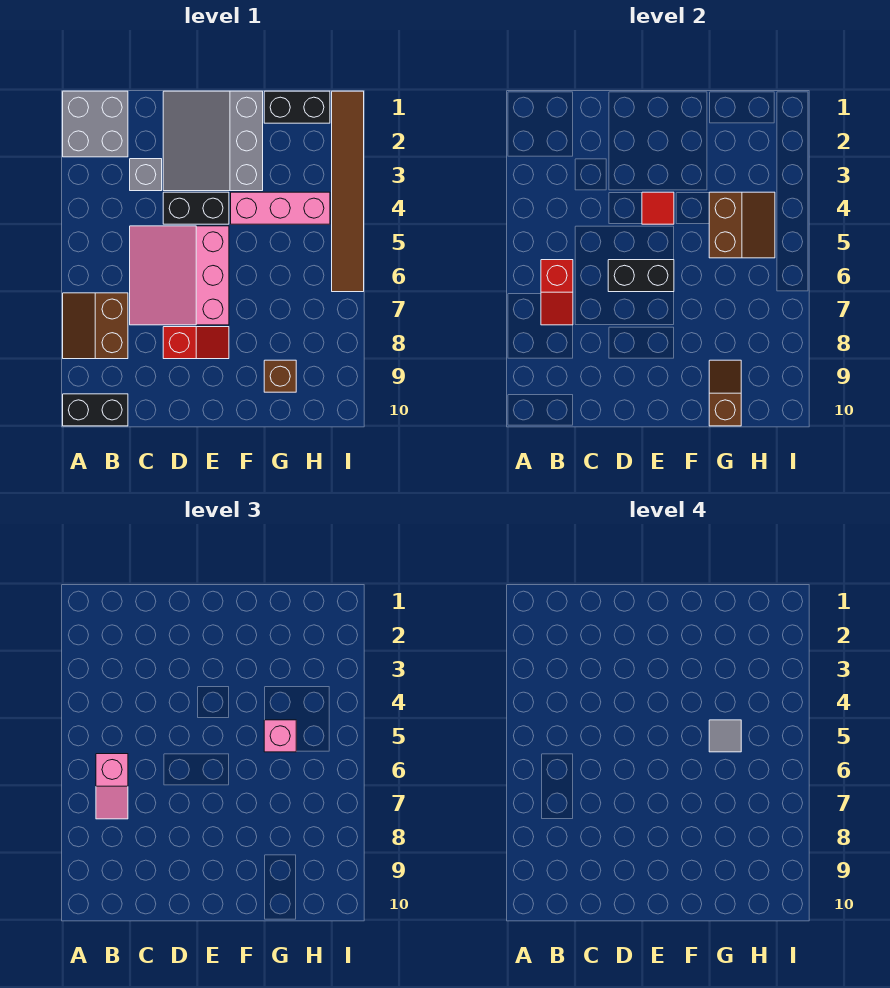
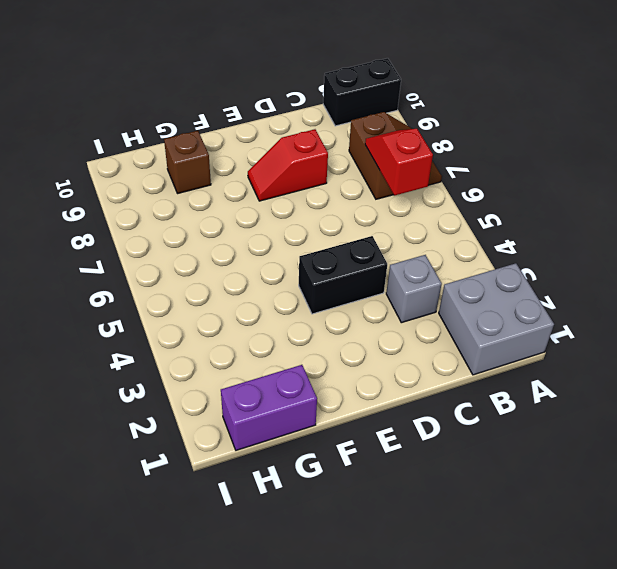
purple 1x2 brick [221,365,317,450] -> black 1x2 brick [264,91,330,123]
none -> pink 3x3 slope [130,226,229,325]
none -> grey 3x3 slope [163,91,263,191]
none -> pink 1x3 brick [231,192,330,224]

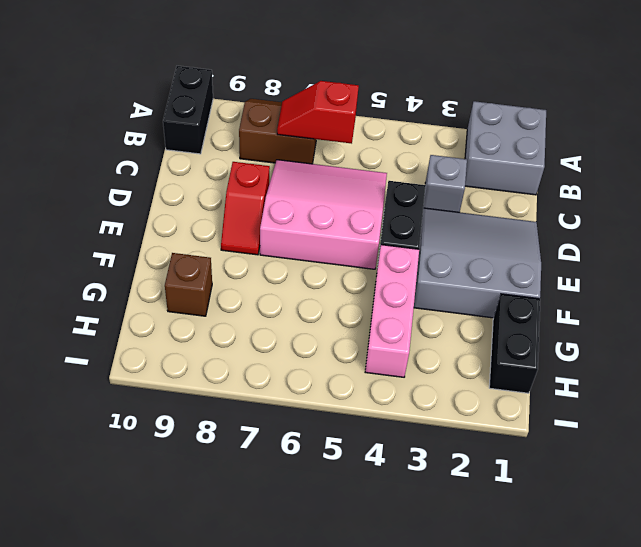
none -> brown 1x6 tile [332,91,364,292]
none -> black 1x2 brick [608,260,674,292]
none -> red 1x1 tile [642,192,674,224]

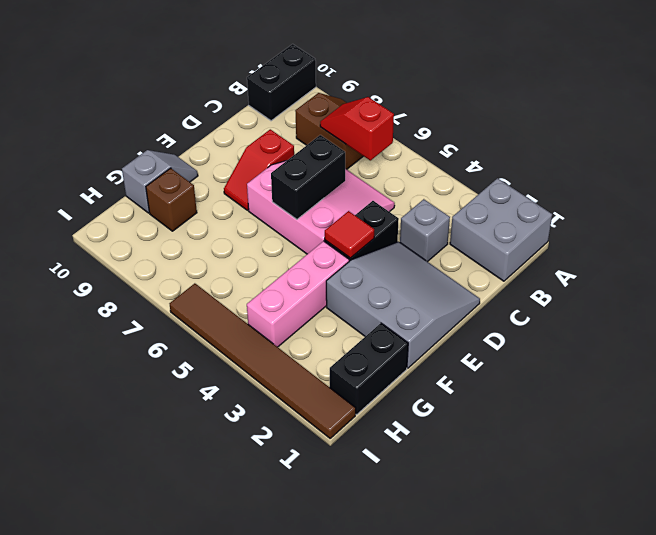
grey 1x2 slope [122,150,198,213] -> none
none -> brown 2x2 slope [709,192,775,258]
none -> brown 1x2 slope [709,360,741,426]
none -> pink 1x2 slope [96,754,128,819]

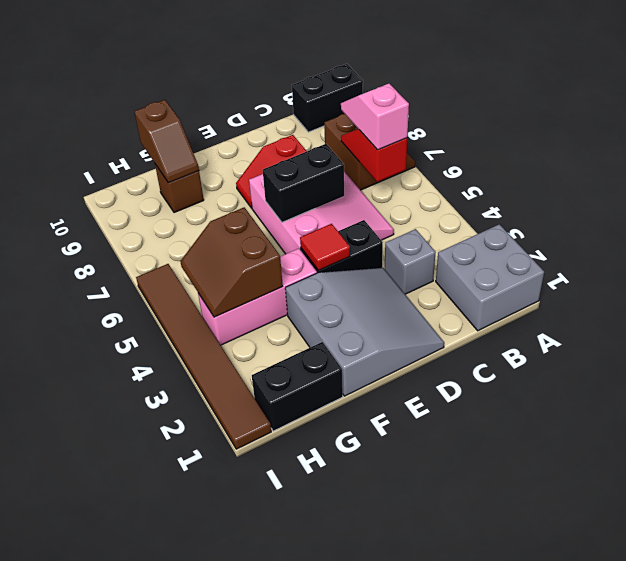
none -> pink 1x1 brick [264,720,296,752]
none -> grey 1x1 tile [709,720,741,752]

